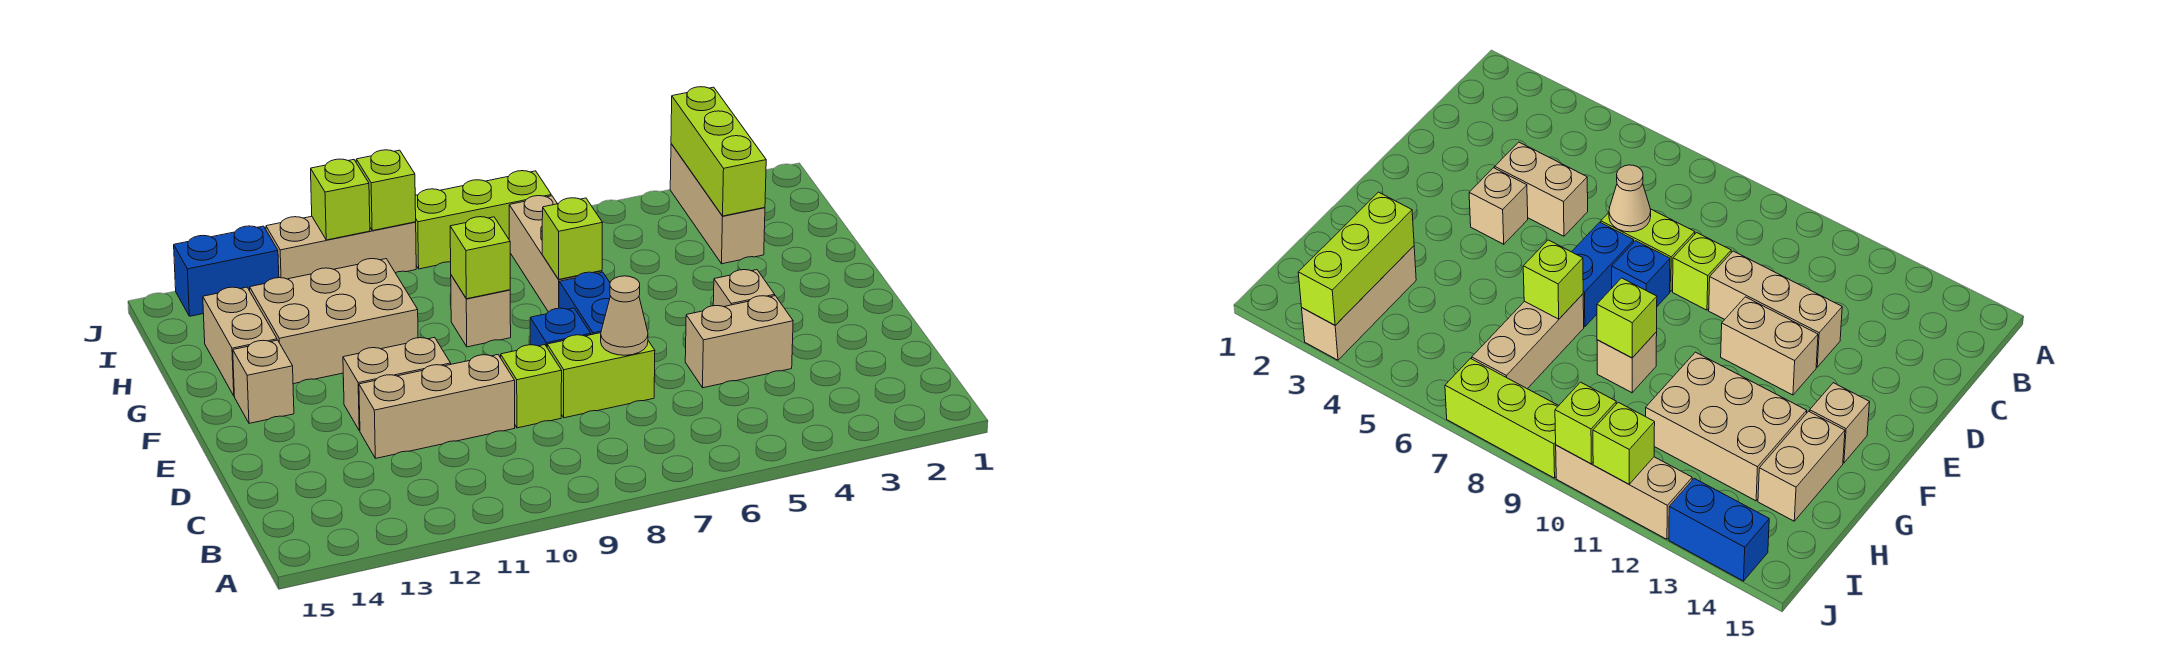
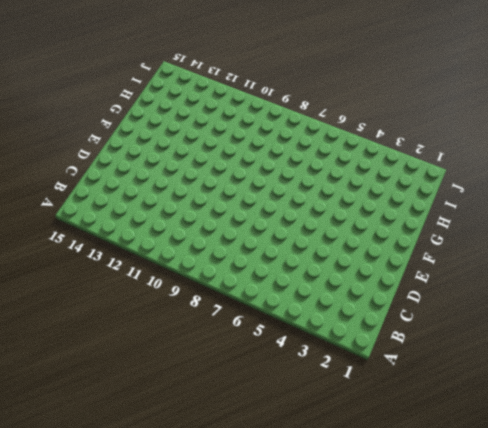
none -> tan 1x2 brick [685,296,793,388]
none -> lime 1x2 brick [547,333,655,418]
none -> lime 1x1 brick [501,345,562,428]

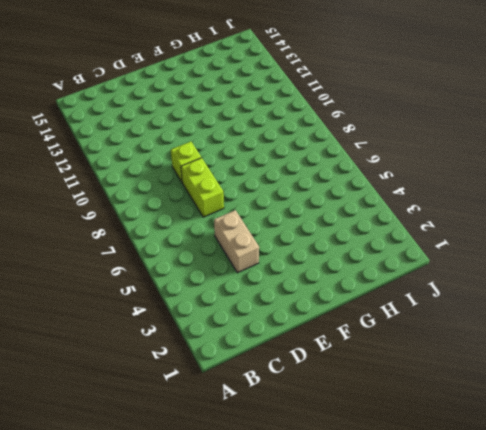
none -> tan 1x3 brick [359,355,515,458]
none -> tan 1x1 brick [713,270,775,307]
none -> blue 1x2 brick [559,272,610,335]

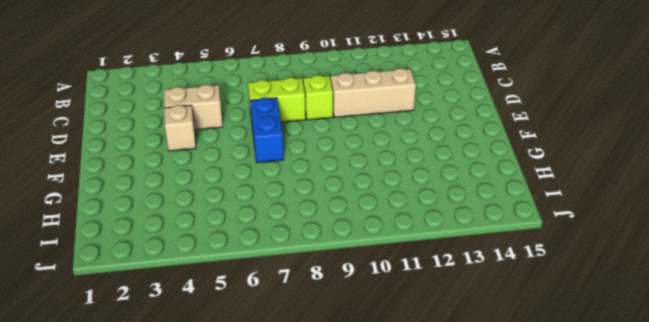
none -> blue 1x1 brick [530,308,591,347]
none -> tan 1x2 brick [343,337,451,431]
none -> tan 1x1 brick [233,340,294,423]

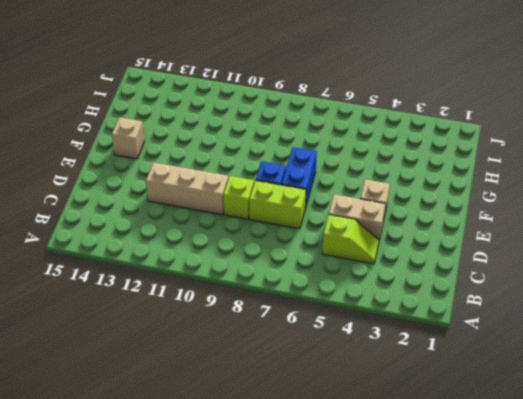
lime 1x2 slope [322,215,379,264] -> none
none -> tan 1x2 brick [343,337,451,431]
none -> tan 1x3 brick [509,196,602,312]
none -> tan 1x1 brick [451,275,511,347]

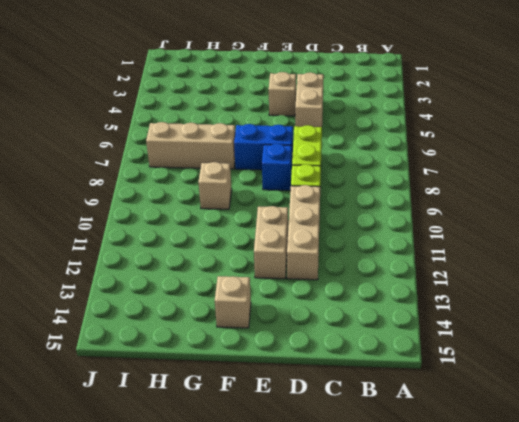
none -> tan 2x3 brick [250,259,418,384]
none -> tan 1x2 brick [203,287,277,395]
none -> tan 1x3 brick [670,144,765,264]

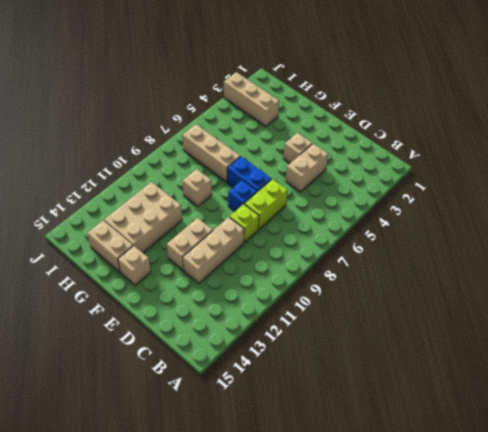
none -> lime 1x3 brick [415,171,551,269]
none -> tan 1x3 brick [266,216,416,279]
none -> blue 1x2 brick [174,226,279,316]

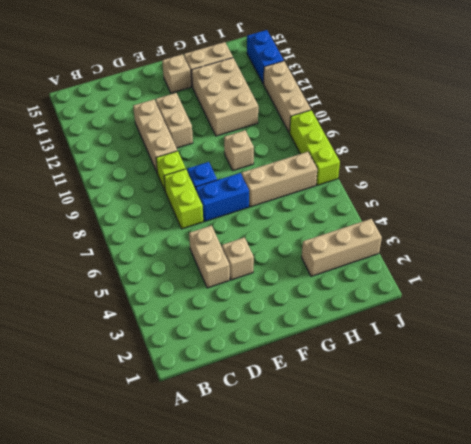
none -> tan 1x1 cone [601,276,648,355]
none -> lime 1x1 brick [542,198,603,279]
none -> lime 1x1 brick [450,217,510,299]

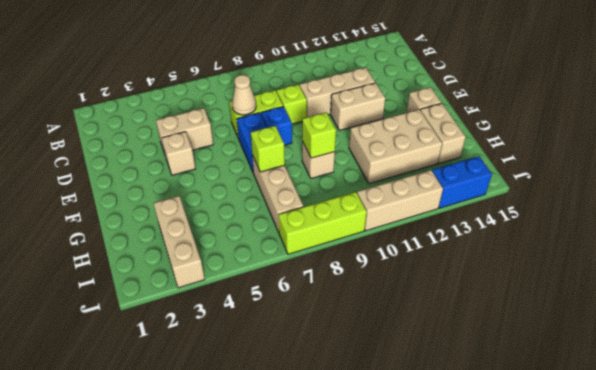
none -> lime 1x3 brick [671,87,766,216]
none -> lime 1x1 brick [356,150,416,231]
none -> lime 1x1 brick [311,159,370,240]

